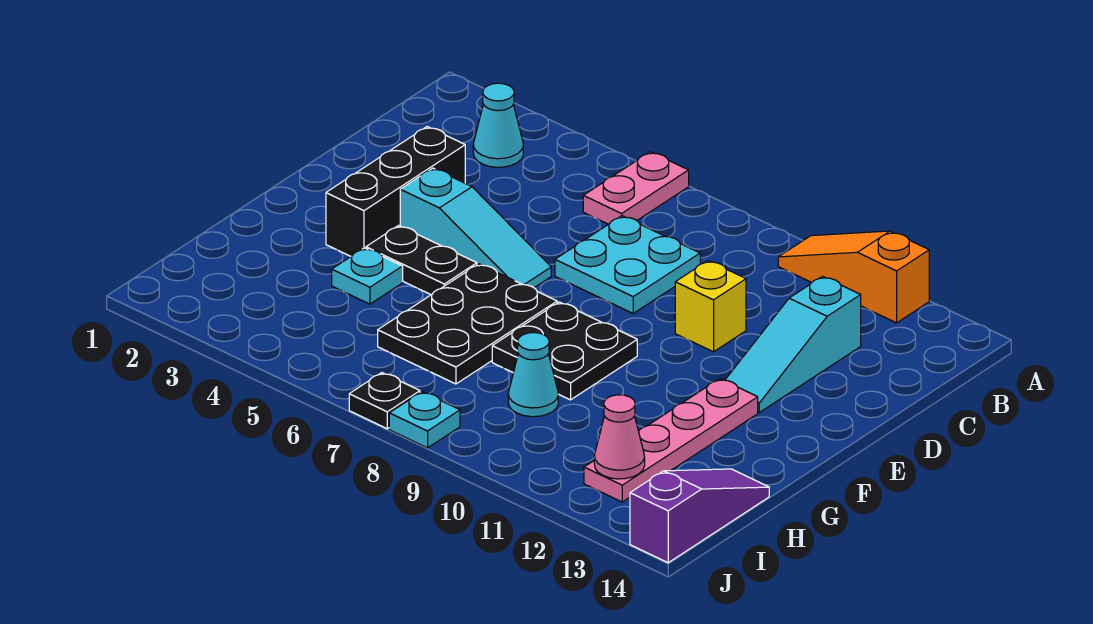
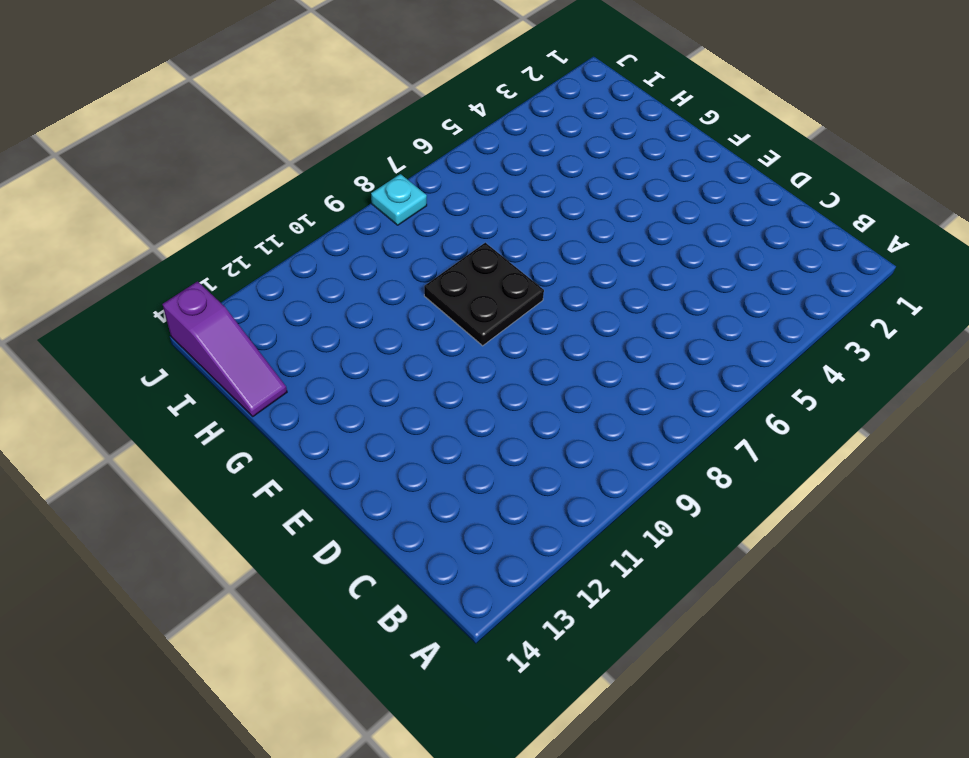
none -> pink 1x2 plate [583,152,689,224]
none -> orange 1x3 slope [778,231,929,323]
none -> cyan 1x1 cone [473,83,523,167]

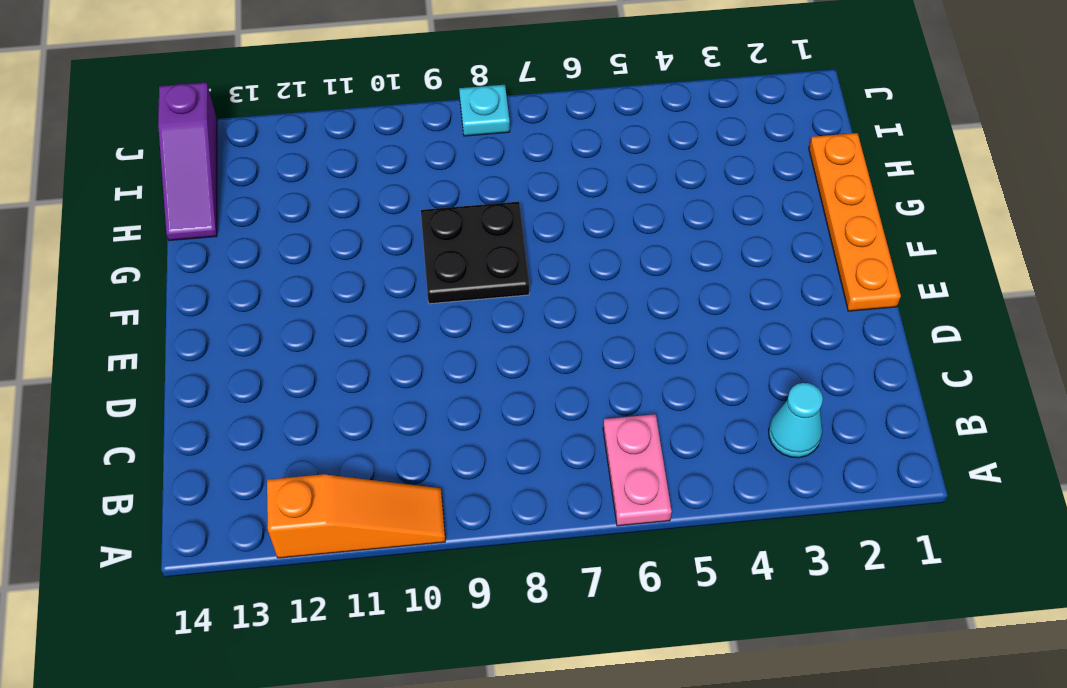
orange 1x4 plate [809,133,901,311] -> none
none -> cyan 2x2 plate [555,216,700,313]
none -> cyan 1x3 slope [725,276,861,412]
none -> black 1x3 brick [326,127,465,256]

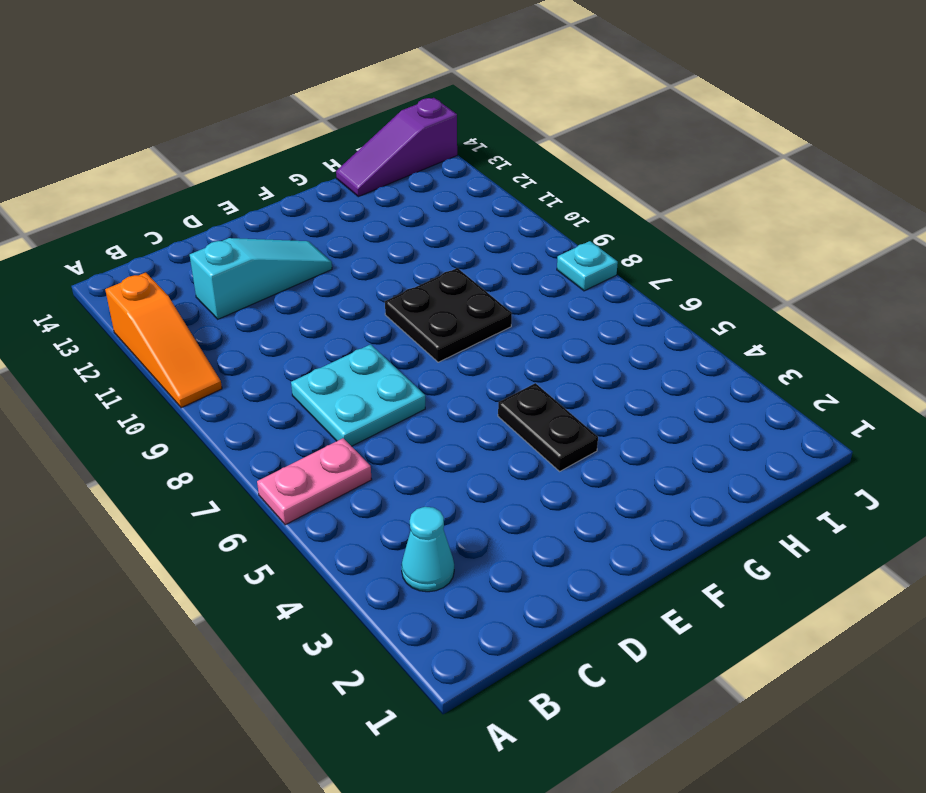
none -> black 1x3 brick [326,127,465,256]
none -> yellow 1x1 brick [675,261,746,352]
none -> cyan 1x3 slope [400,168,551,288]

